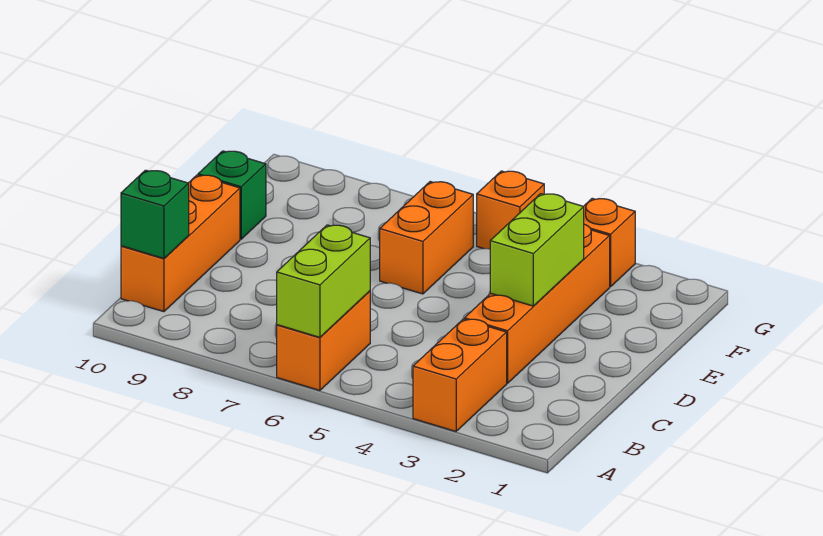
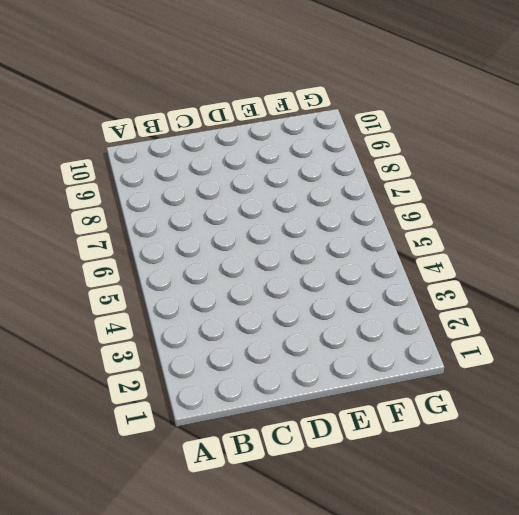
none -> orange 1x2 brick [413,319,507,431]
none -> orange 1x2 brick [277,291,370,390]

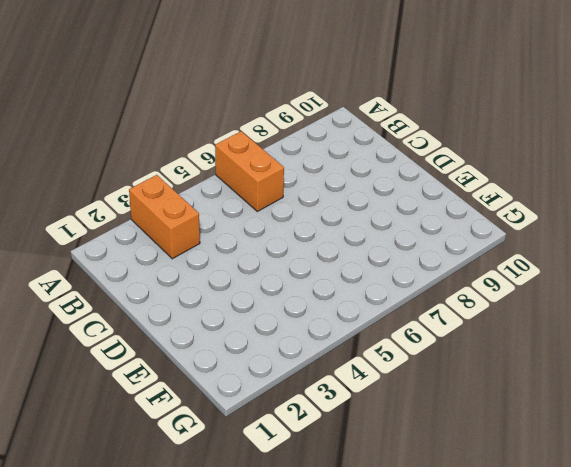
none -> orange 1x3 brick [121,175,240,312]
none -> orange 1x4 brick [465,224,610,383]

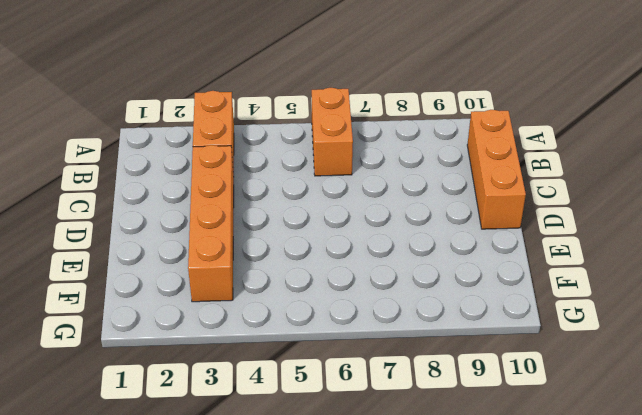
none -> orange 1x2 brick [380,182,473,294]
none -> green 1x1 brick [198,151,266,239]

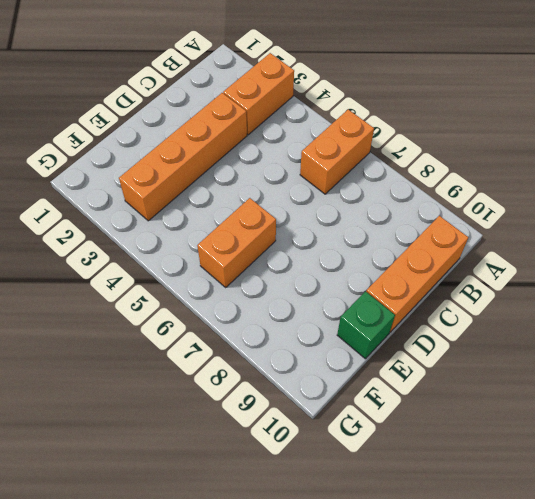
none -> orange 1x1 brick [584,198,635,287]
none -> orange 1x1 brick [477,171,544,249]

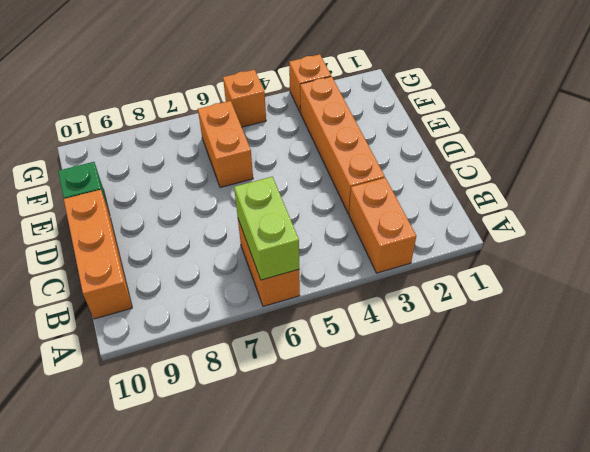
none -> green 1x1 brick [121,170,189,259]
none -> lime 1x2 brick [490,194,584,306]

